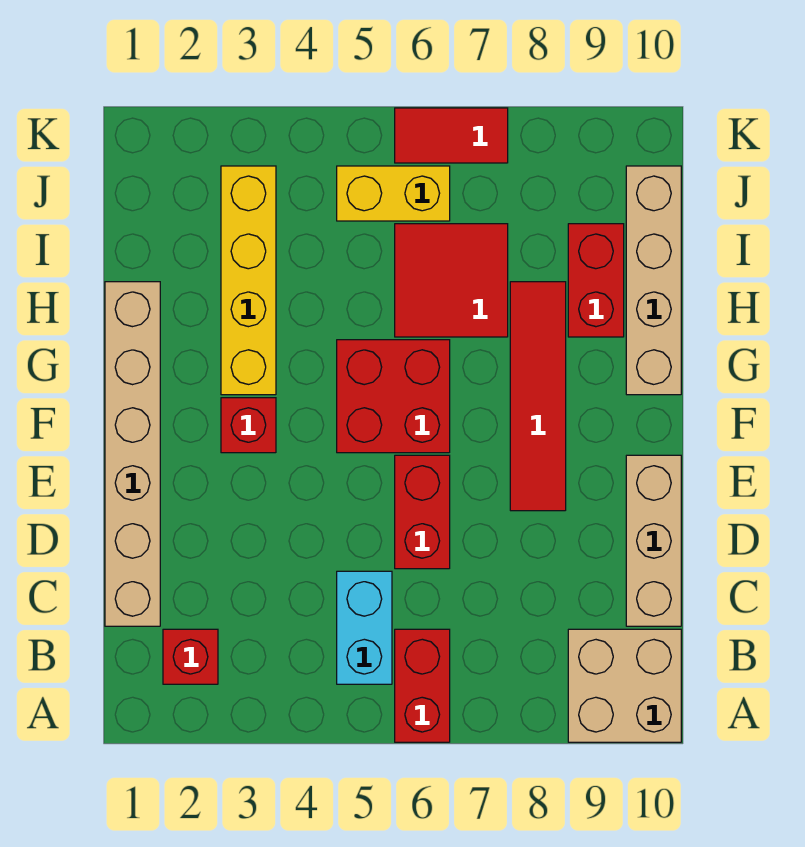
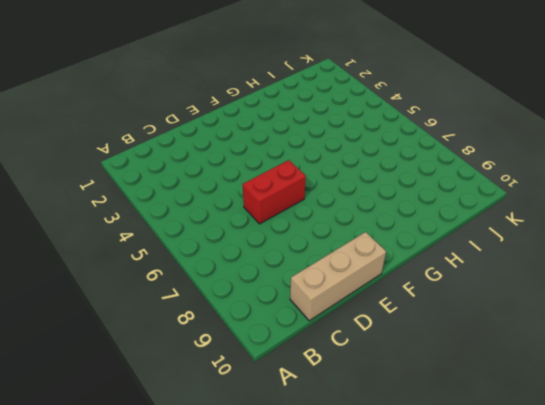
none -> red 1x2 brick [395,629,450,742]
none -> tan 2x2 brick [568,629,681,742]
none -> red 1x1 brick [163,629,218,684]

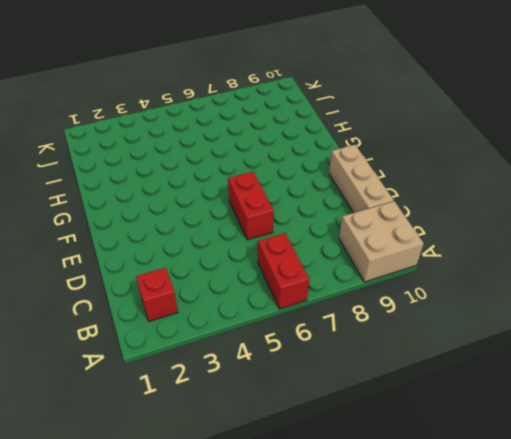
none -> cyan 1x2 brick [337,571,392,684]
none -> tan 1x6 brick [105,282,160,626]
none -> red 1x4 tile [510,282,566,511]

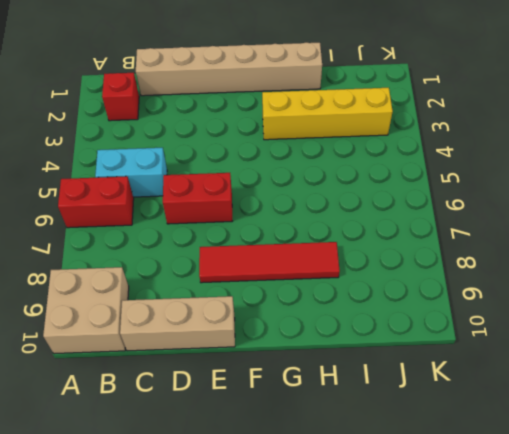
none -> red 1x1 brick [221,398,276,453]
none -> red 2x2 brick [337,340,450,453]
none -> tan 1x4 brick [626,166,681,395]

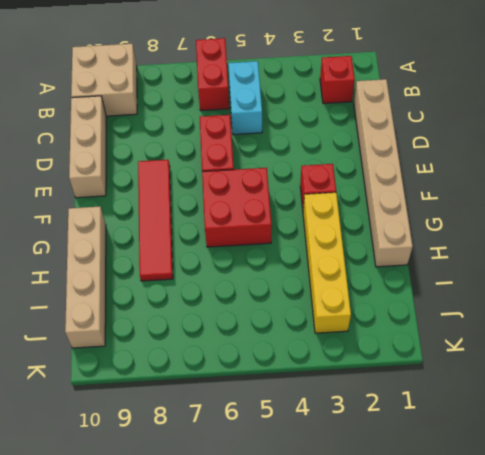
none -> red 2x2 tile [395,224,508,337]
none -> red 1x2 brick [568,224,624,337]
none -> yellow 1x2 brick [337,166,450,221]

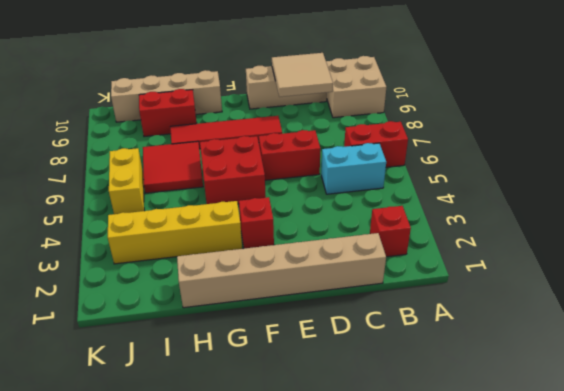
tan 2x2 tile [272,53,333,97] -> none
none -> red 1x2 tile [395,108,508,163]

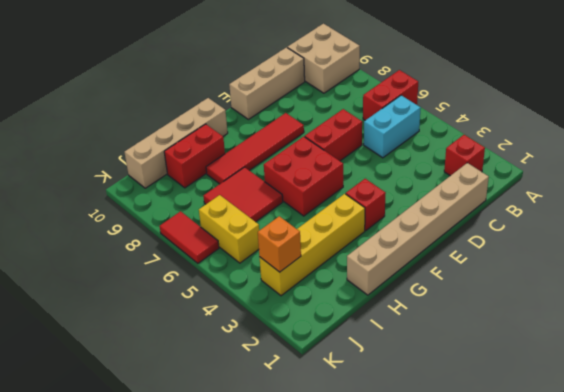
orange 1x1 brick [258,216,301,272] -> none

